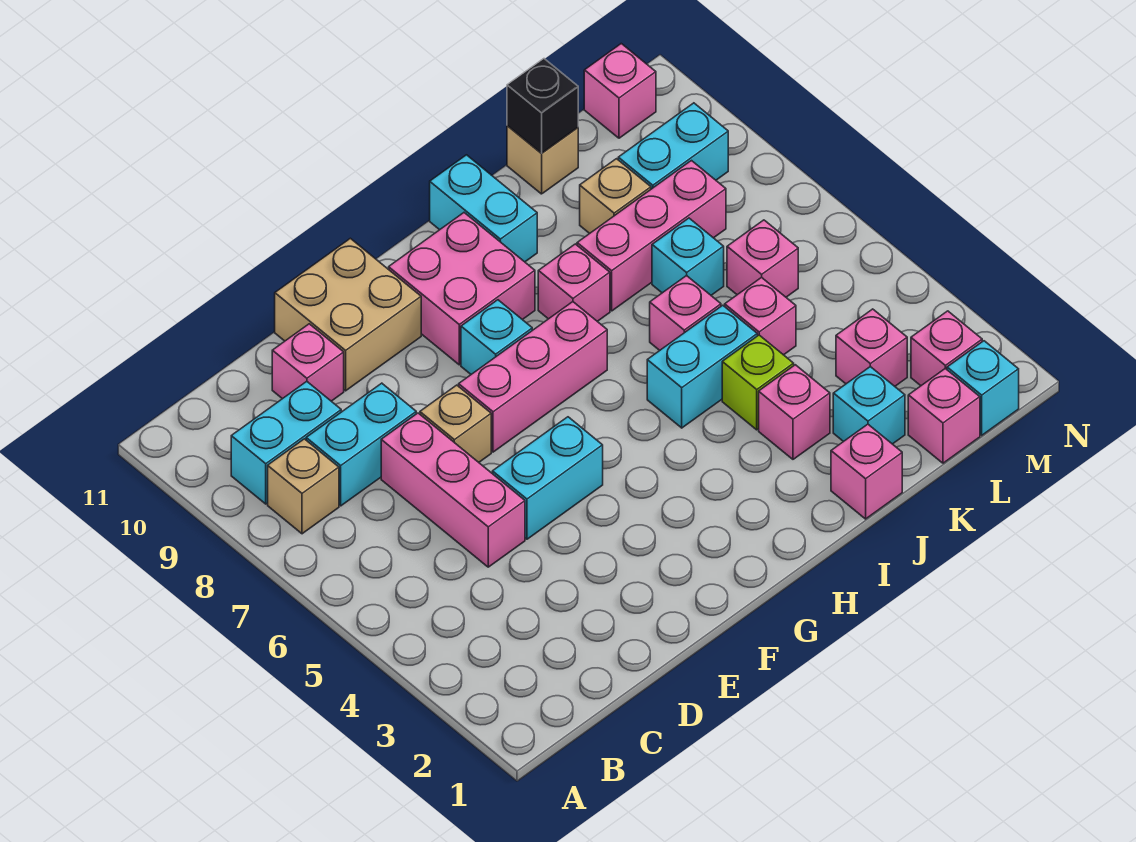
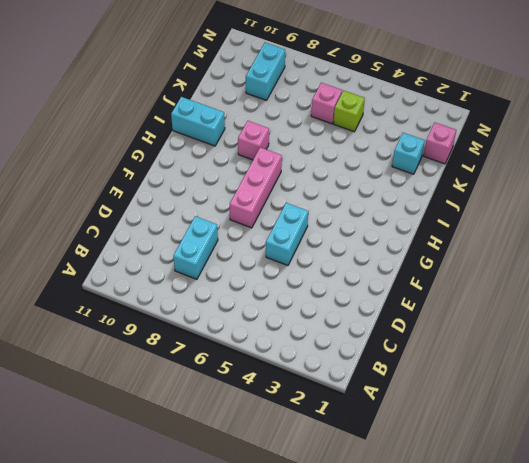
lime 1x1 brick [333,91,365,132] -> lime 1x1 brick moved to [722,335,794,430]
none -> tan 1x1 brick [268,439,339,534]
none -> cyan 1x2 brick [231,381,341,504]
none -> pink 1x3 brick [381,413,525,567]
none -> pink 1x1 brick [272,324,344,401]

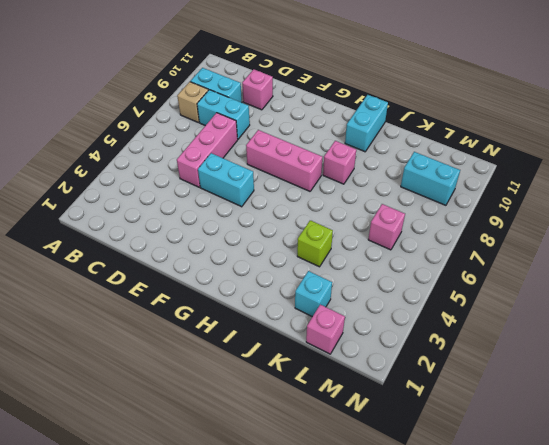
none -> tan 1x1 brick [420,385,491,462]
none -> tan 2x2 brick [275,238,421,391]
none -> cyan 1x1 brick [461,300,532,374]
none -> pink 2x2 brick [389,213,535,365]

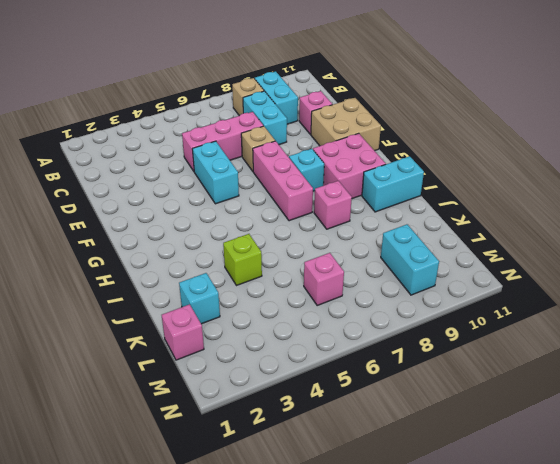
none -> cyan 1x2 brick [647,305,757,428]
none -> pink 1x1 brick [831,424,902,519]
none -> pink 1x1 brick [759,365,830,459]
none -> pink 1x1 brick [650,276,721,350]

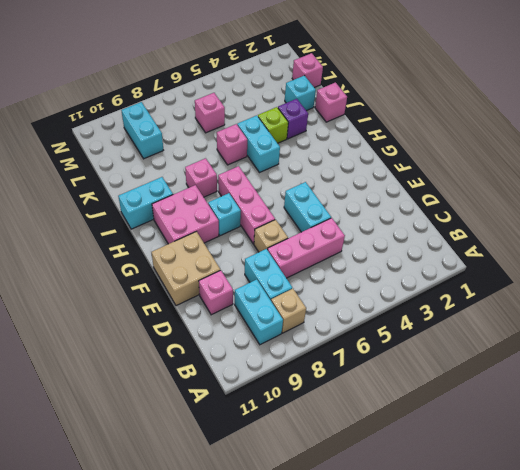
purple 1x1 brick [278,99,308,139] -> pink 1x1 brick [759,365,830,459]
none -> pink 1x3 brick [577,161,726,311]
none -> pink 1x1 brick [725,277,796,355]
none -> cyan 1x1 brick [652,218,724,295]
none -> tan 1x1 brick [580,159,651,233]

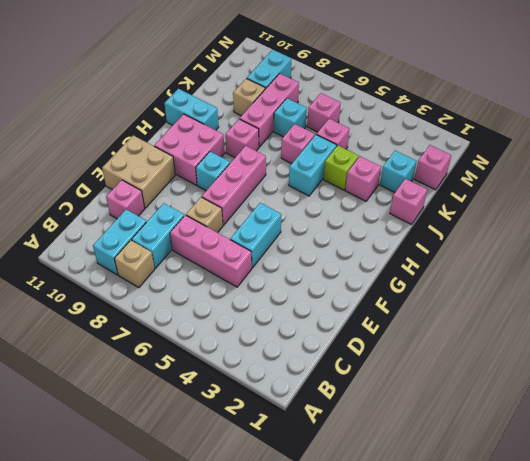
none -> tan 1x1 brick [507,126,578,194]
none -> pink 1x1 brick [836,309,907,386]
none -> cyan 1x1 brick [947,341,1019,435]
none -> pink 1x1 brick [911,311,982,386]

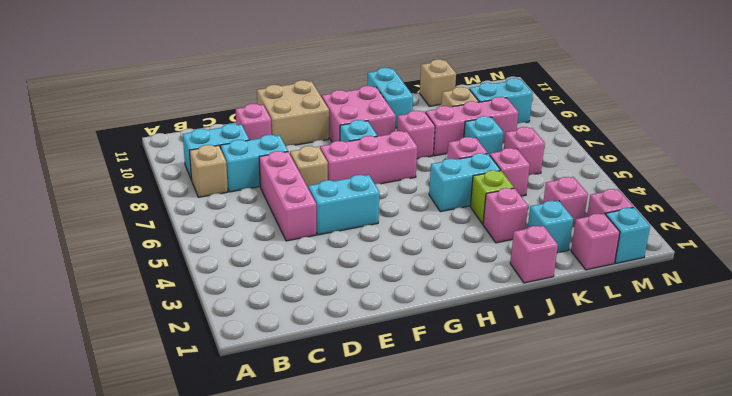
none -> pink 1x1 brick [584,44,656,138]
none -> black 1x1 brick [507,59,578,153]

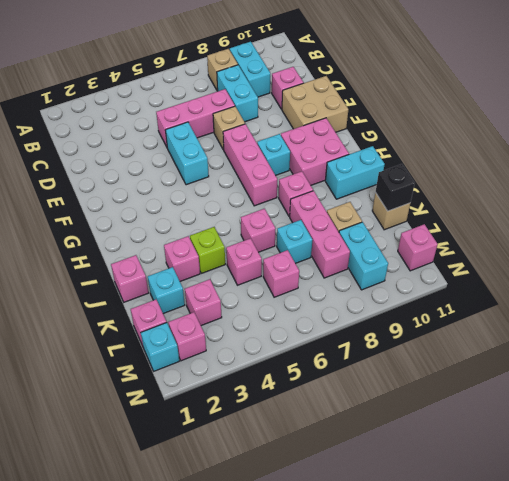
none -> cyan 1x2 brick [647,305,757,428]

